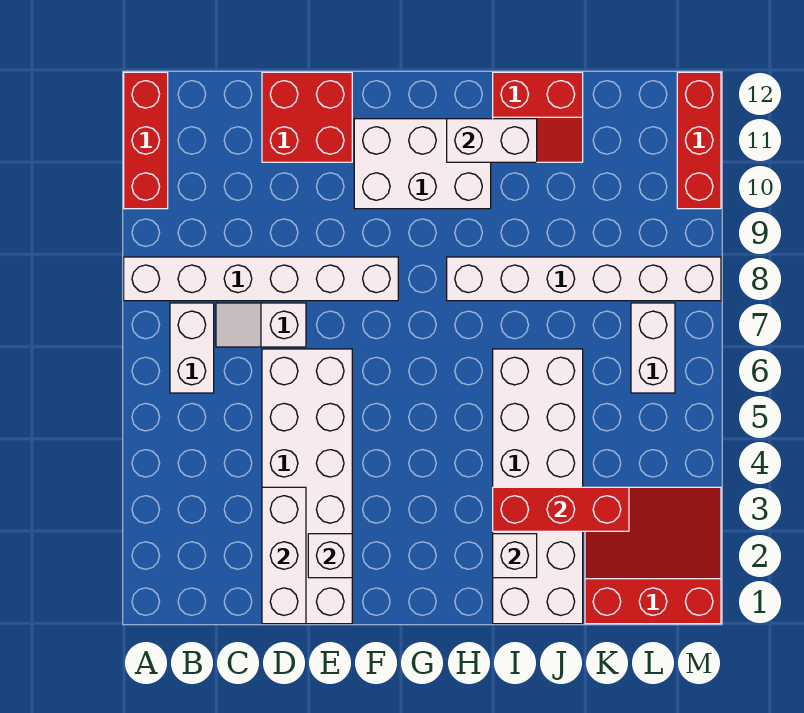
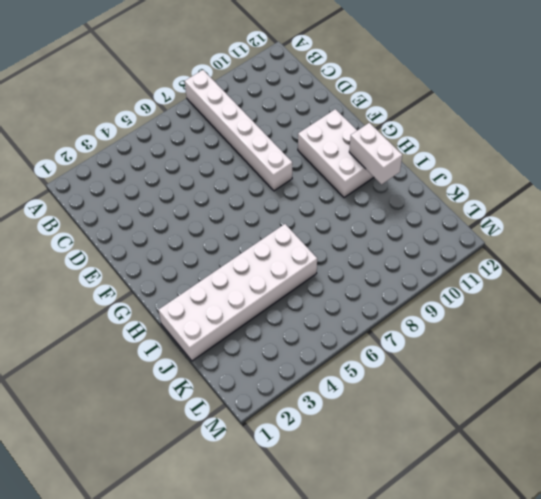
none -> red 1x3 brick [124,72,168,209]
none -> white 1x2 brick [170,303,214,393]
none -> white 1x2 slope [216,303,306,347]

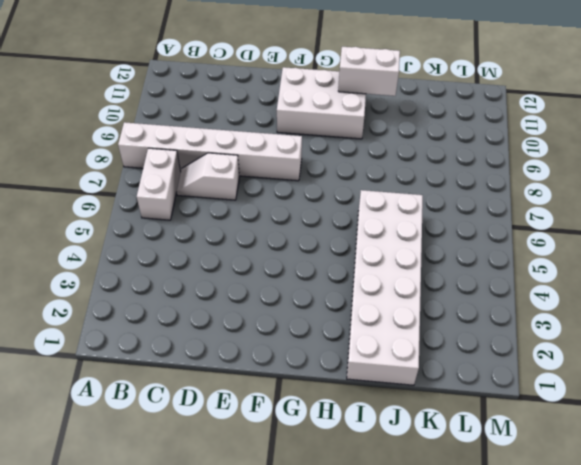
none -> red 1x3 brick [124,72,168,209]
none -> white 2x6 brick [262,349,352,624]
none -> red 2x2 brick [262,72,352,162]

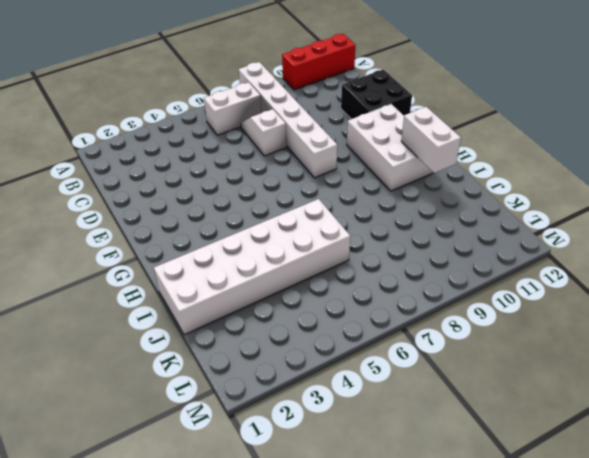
black 2x2 brick [341,69,412,119] -> red 2x2 brick [262,72,352,162]
none -> white 2x6 brick [262,349,352,624]
none -> white 1x6 brick [447,257,721,301]
none -> red 2x2 slope [493,72,583,162]

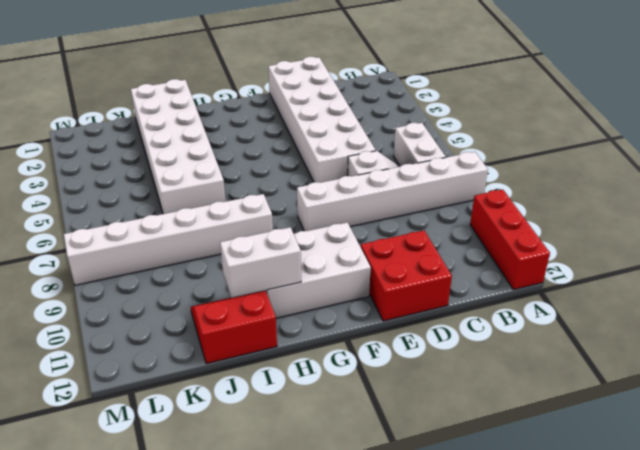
none -> red 3x3 slope [585,487,721,624]
none -> white 1x2 brick [631,303,675,393]
none -> red 1x3 brick [677,72,721,209]

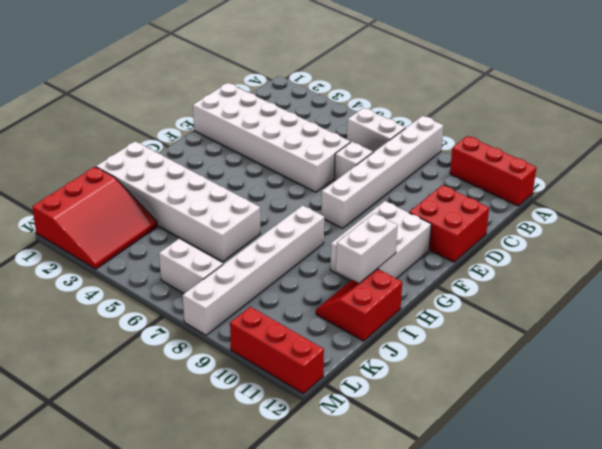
none -> white 1x3 brick [262,487,306,624]
none -> white 1x1 brick [308,534,352,578]
none -> white 1x1 brick [493,534,537,578]

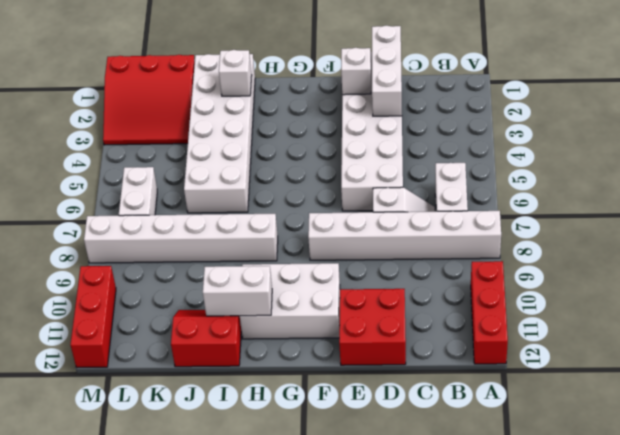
none -> red 1x3 brick [493,487,629,531]

